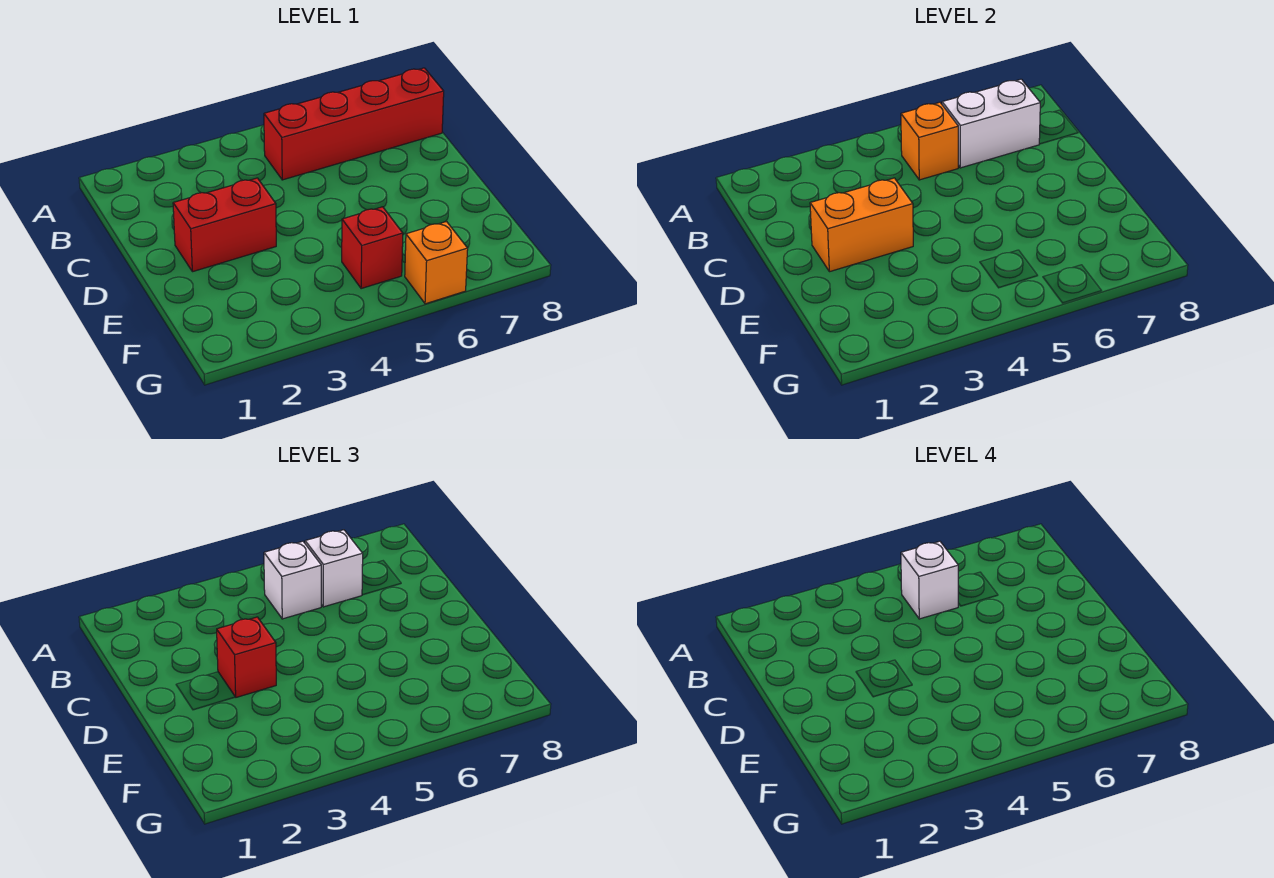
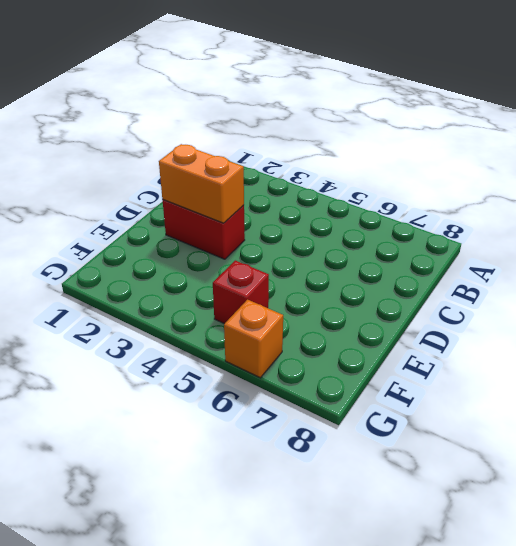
none -> red 1x4 brick [264,68,444,180]
none -> orange 1x1 brick [901,102,958,180]

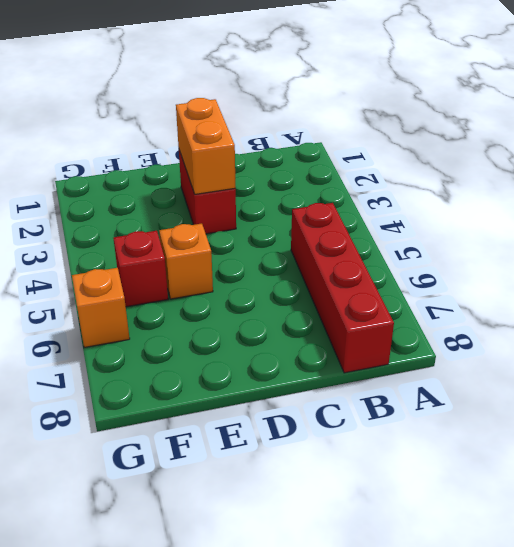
orange 1x1 brick [159,224,213,299] -> orange 1x1 brick moved to [901,102,958,180]
none -> white 1x2 brick [942,79,1040,168]
none -> white 1x1 brick [264,541,321,619]

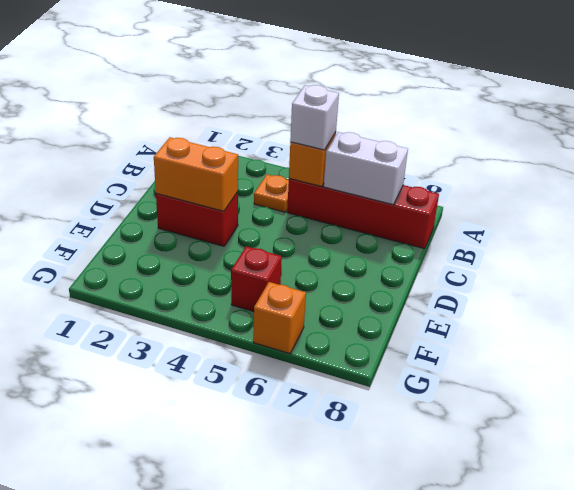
orange 1x1 plate [254,175,289,212] -> none
none -> white 1x1 brick [305,530,363,607]
none -> red 1x1 brick [217,617,276,697]

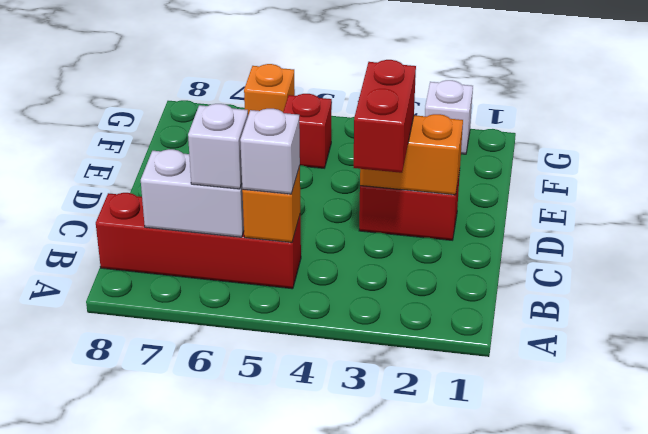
red 1x2 brick [353,60,416,173] -> red 1x1 brick [217,617,276,697]
white 1x1 brick [425,80,473,154] -> white 1x1 brick moved to [901,541,959,619]

